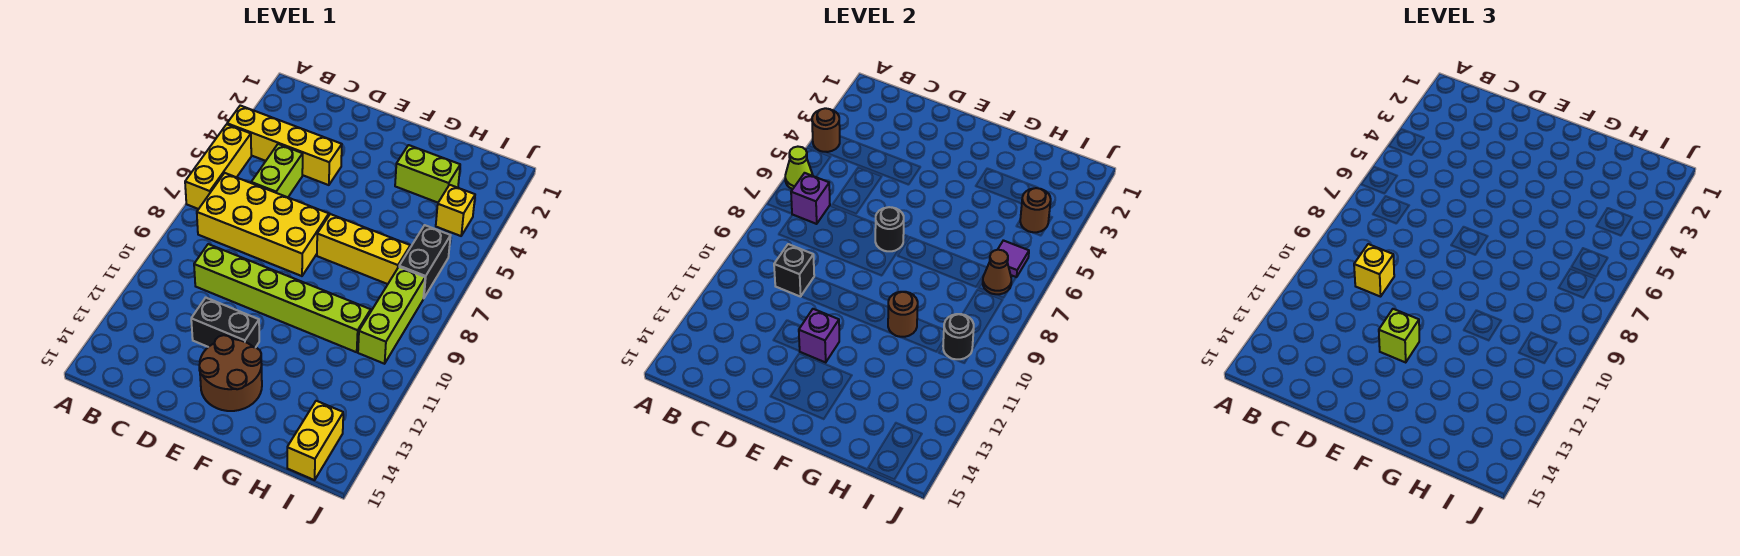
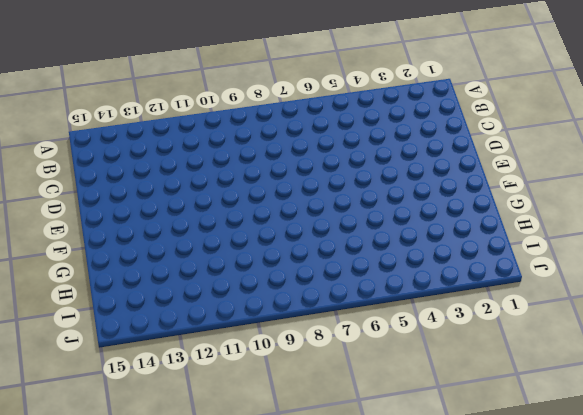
none -> yellow 1x4 brick [227,106,342,185]
none -> yellow 1x3 brick [185,124,251,209]
none -> yellow 2x4 brick [197,173,329,276]

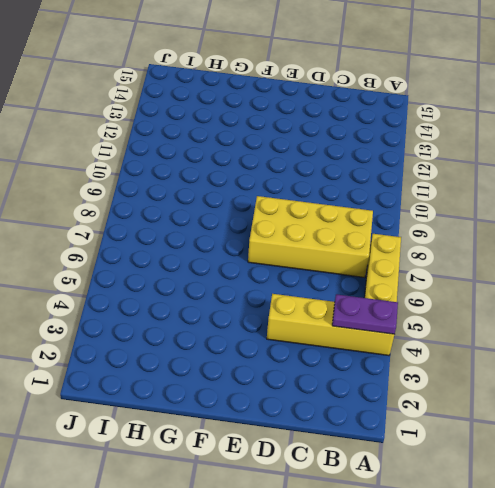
purple 1x2 plate [332,294,398,334] -> brown 1x1 round brick [812,108,840,152]
none -> lime 1x2 brick [251,144,303,197]
none -> lime 1x6 brick [194,244,371,352]
none -> black 1x2 brick [191,298,259,348]

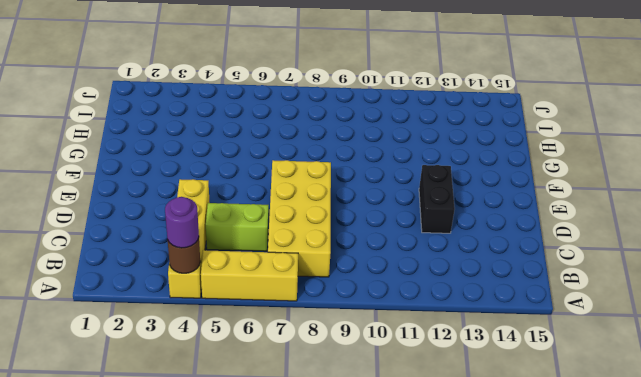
purple 1x1 round brick [165,197,199,248] -> none
none -> lime 1x6 brick [194,244,371,352]
none -> brown 2x2 round brick [199,335,262,411]
none -> yellow 1x3 brick [317,214,410,284]

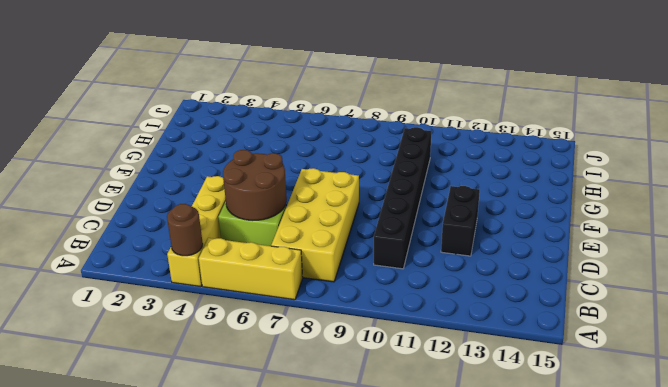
brown 2x2 round brick [223,150,287,220] -> brown 2x2 round brick moved to [199,335,262,411]
black 1x6 brick [374,127,431,269] -> lime 1x6 brick [194,244,371,352]
none -> yellow 1x3 brick [317,214,410,284]
none -> lime 1x2 brick [395,145,460,203]
none -> yellow 1x1 brick [436,185,475,236]

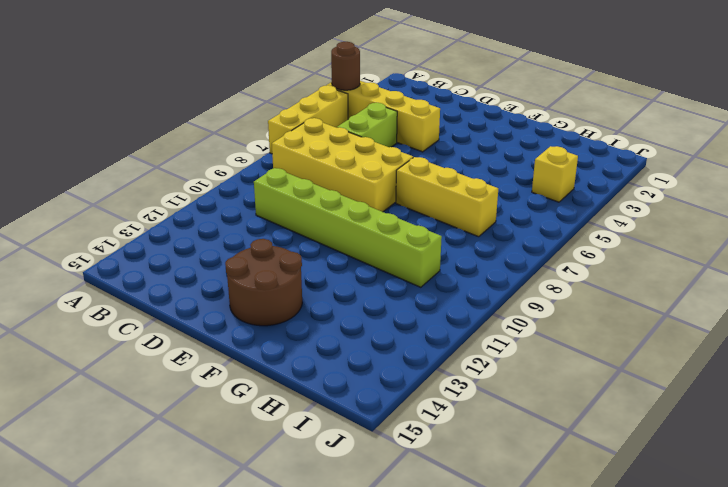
none -> black 1x2 brick [191,298,259,348]
none -> lime 1x2 brick [395,145,460,203]
none -> black 1x2 brick [399,225,451,298]

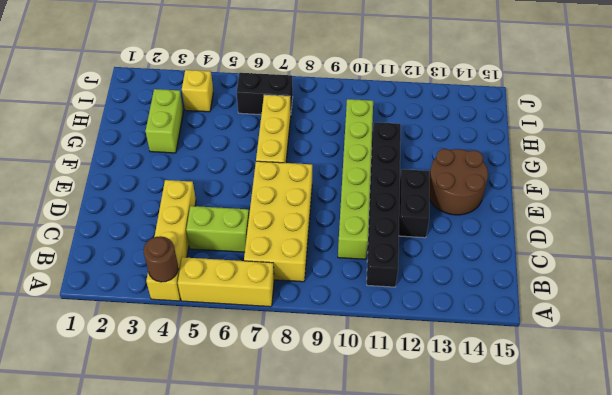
black 1x6 brick [367,122,401,287] -> none
none -> lime 1x3 brick [358,267,425,364]
none -> yellow 1x2 brick [287,401,343,480]
none -> lime 1x1 cone [785,147,813,189]

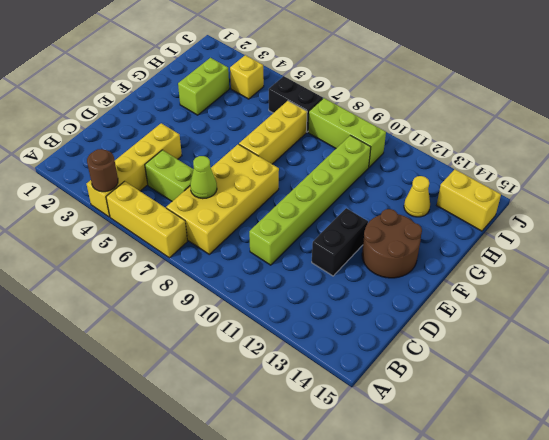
lime 1x1 cone [190,156,217,199] -> lime 1x1 cone moved to [785,147,813,189]
yellow 1x1 cone [404,176,430,217] -> none
none -> purple 1x1 brick [791,173,830,224]
none -> black 1x1 brick [774,244,814,297]
none -> black 1x1 round brick [875,207,904,251]

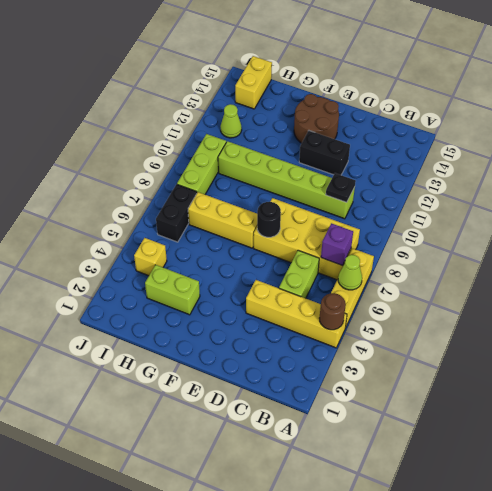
black 1x1 plate [326,173,356,202] -> black 1x1 brick [774,244,814,297]
lime 1x1 cone [220,104,242,138] -> none
none -> purple 1x1 brick [799,309,839,362]
none -> brown 1x1 round brick [888,292,918,337]
none -> brown 1x1 round brick [1020,188,1051,232]

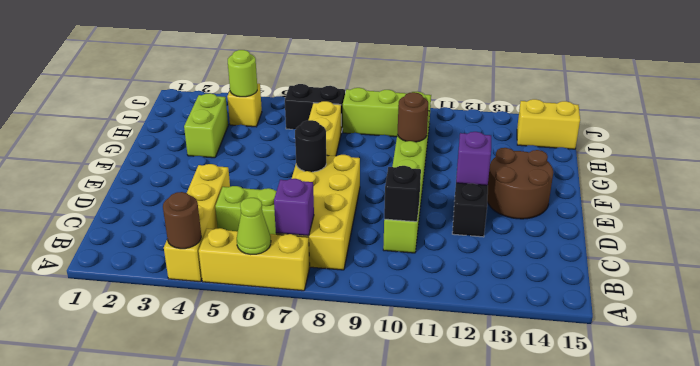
lime 1x1 round brick [228,50,257,97] -> brown 1x1 round brick [1020,188,1051,232]
none -> purple 1x1 tile [998,240,1029,277]
none -> brown 1x1 cone [983,250,1011,294]
none -> black 1x1 round brick [943,314,974,360]

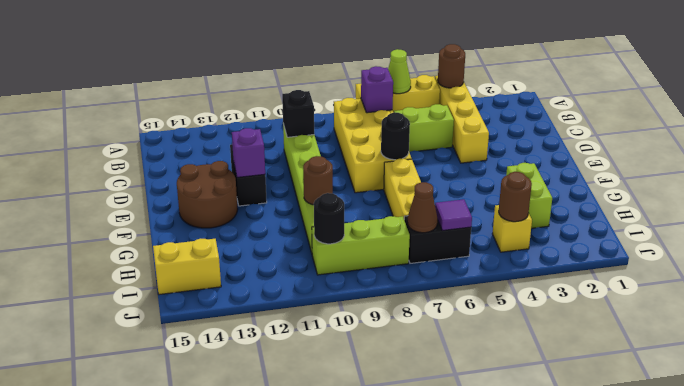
none -> yellow 1x1 brick [1354,244,1394,297]
none -> lime 1x1 brick [1379,309,1419,362]

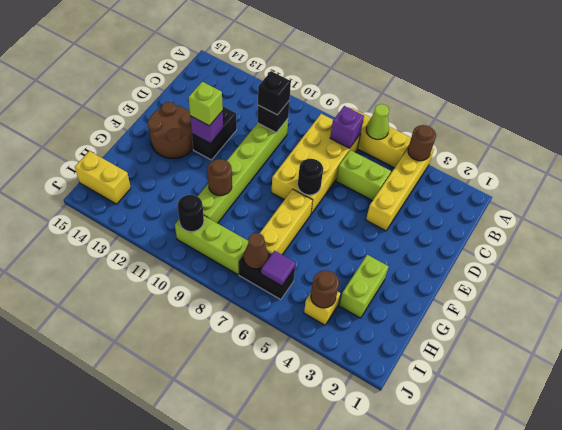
black 1x1 brick [258,71,291,115] -> yellow 1x1 brick [1354,244,1394,297]

